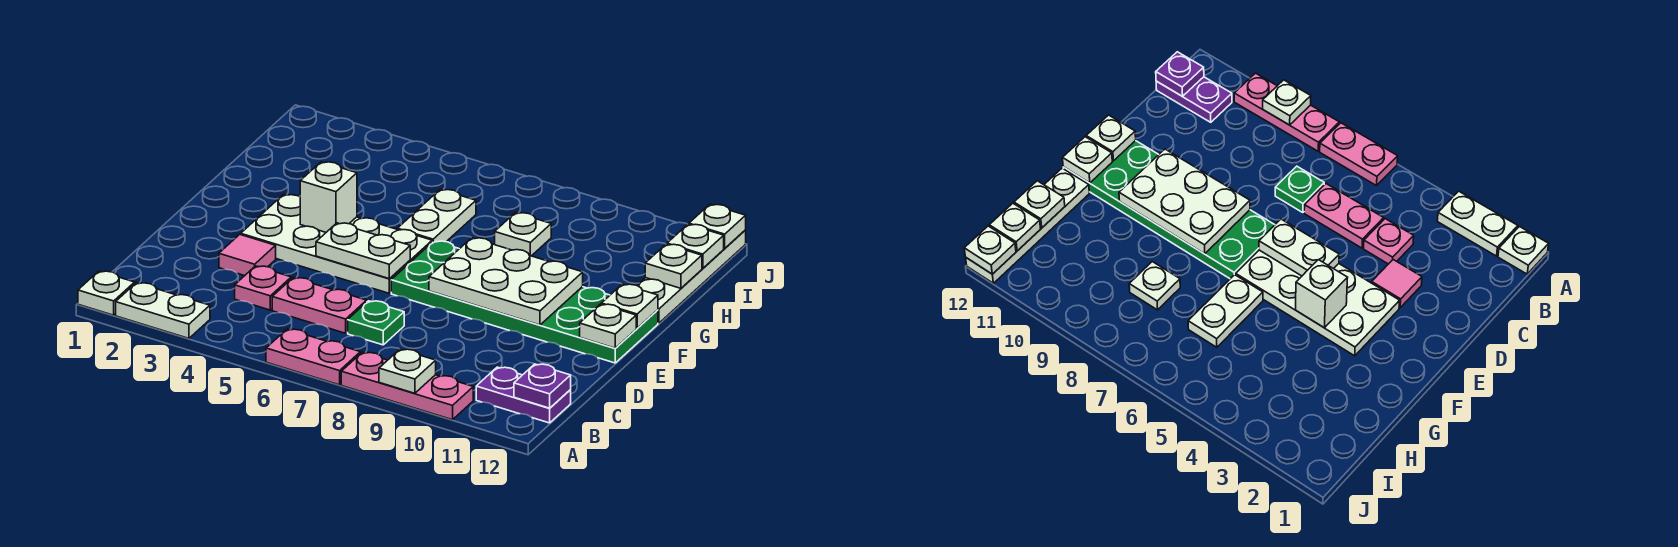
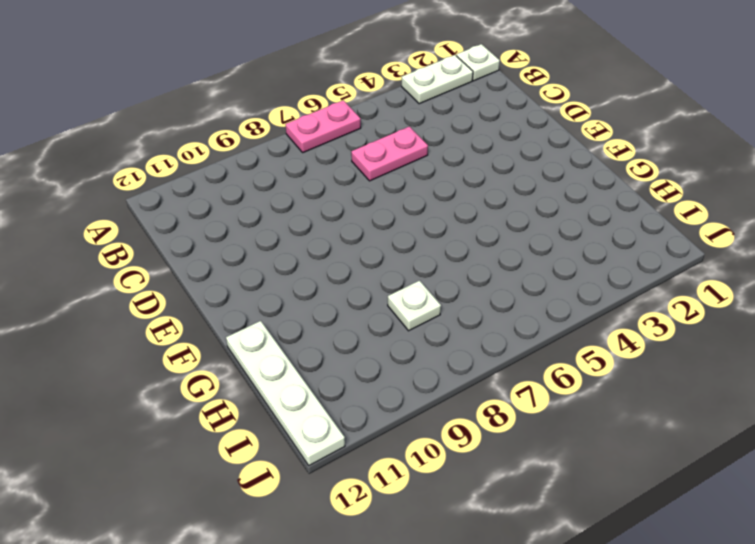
none -> pink 1x3 plate [341,352,473,420]
none -> purple 1x2 plate [476,367,571,423]
none -> pink 1x1 plate [235,266,291,310]

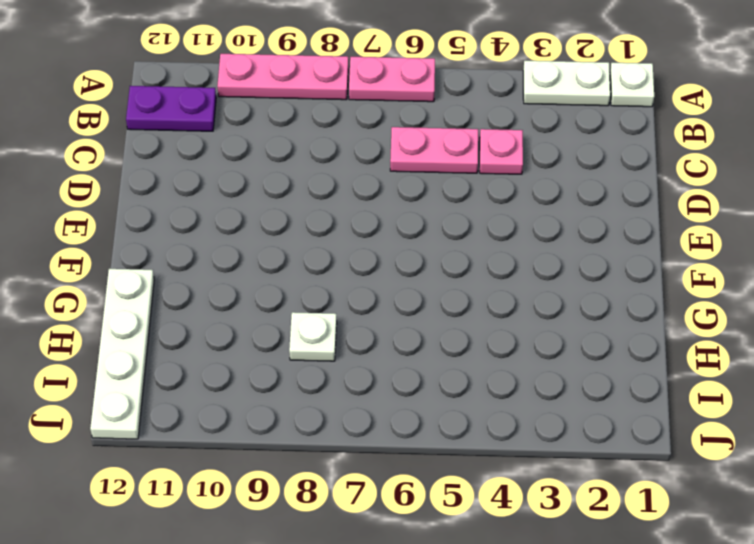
none -> green 1x1 plate [348,301,404,345]
none -> pink 1x1 tile [219,234,276,276]
none -> white 2x4 plate [241,195,432,293]

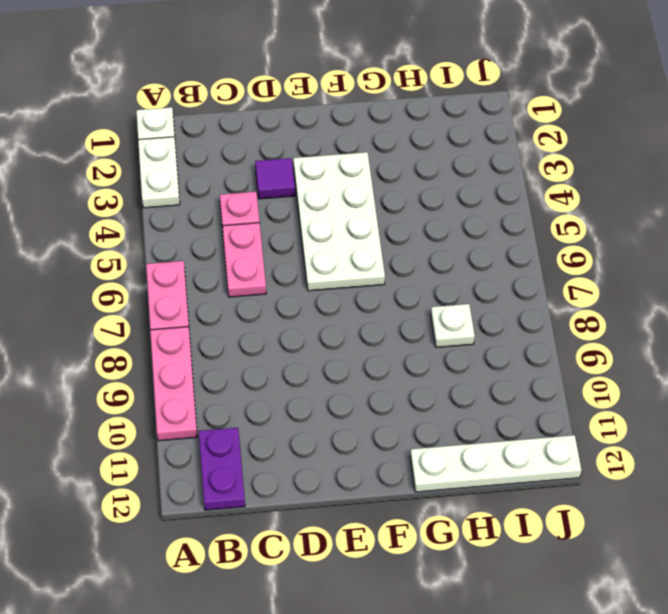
purple 1x1 tile [255,158,295,199] -> pink 1x1 tile [219,234,276,276]
none -> green 1x1 plate [348,301,404,345]
none -> green 2x6 plate [391,241,658,363]
none -> white 1x2 plate [397,189,476,242]

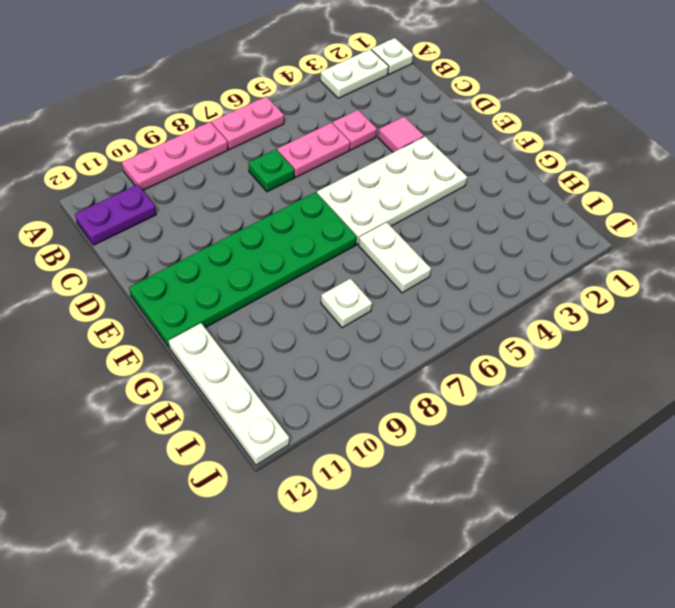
none -> white 1x1 plate [379,349,436,393]
none -> purple 1x1 plate [514,364,571,408]
none -> white 1x2 plate [316,223,410,278]

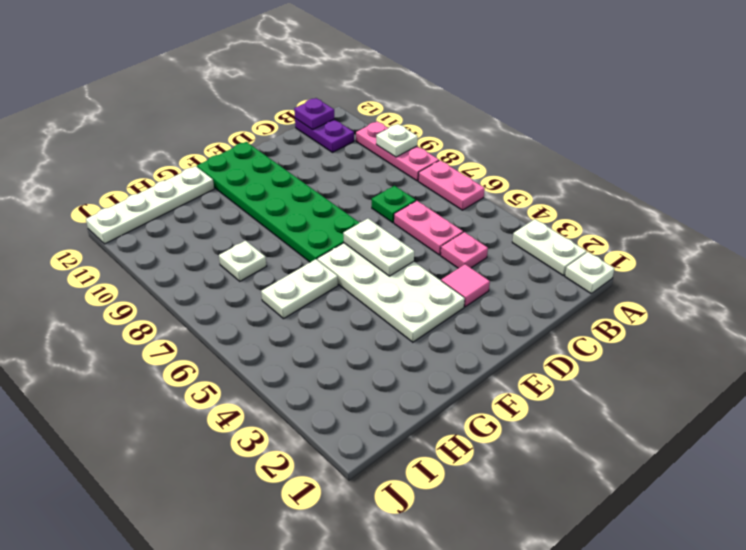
none -> white 2x3 plate [429,238,583,325]
none -> white 1x1 plate [580,304,636,348]
none -> white 1x1 brick [300,162,357,232]

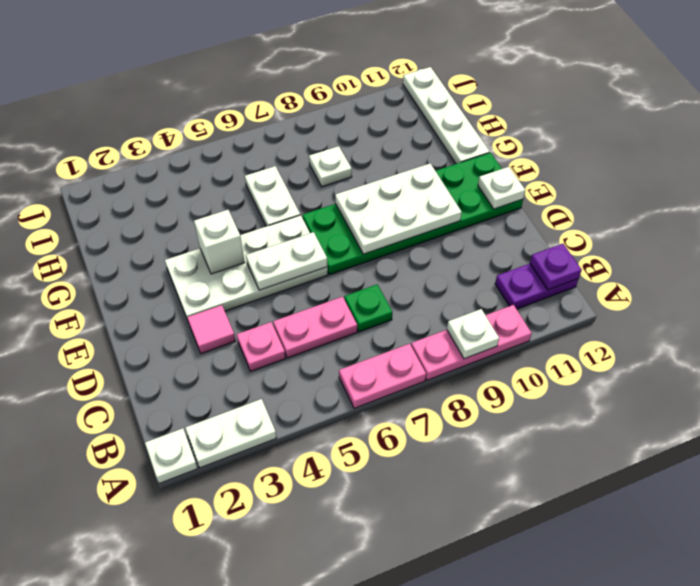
none -> white 1x1 plate [601,284,658,328]
none -> white 1x1 plate [645,244,702,288]
none -> white 1x1 plate [667,224,724,268]

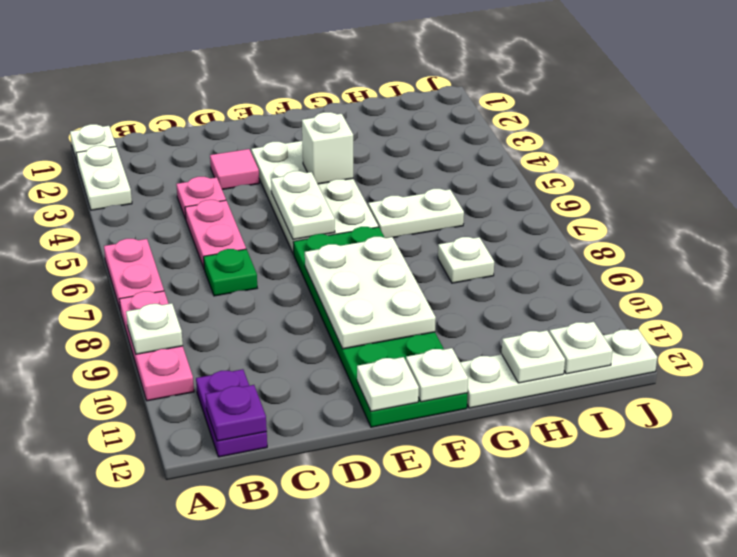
none -> white 1x1 plate [689,204,746,248]

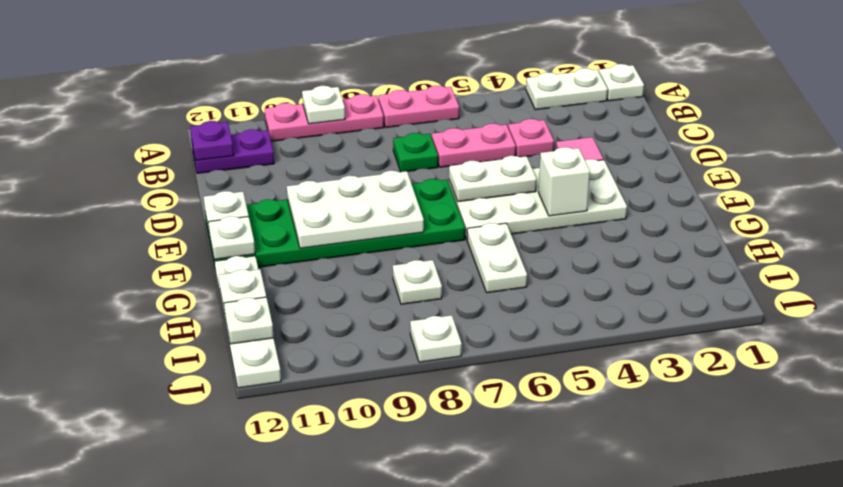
white 1x1 plate [410,315,462,362] -> white 1x1 plate moved to [689,204,746,248]

